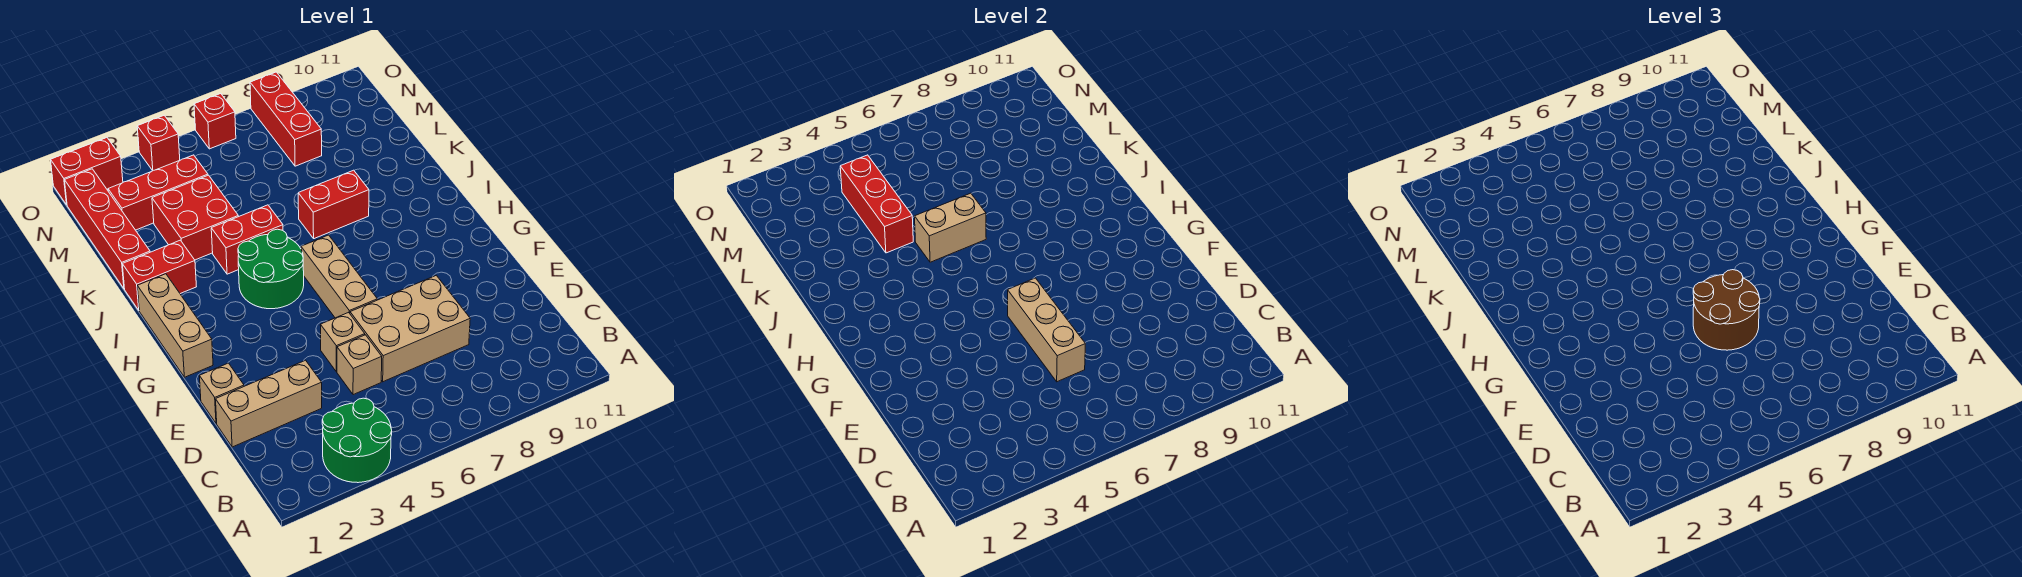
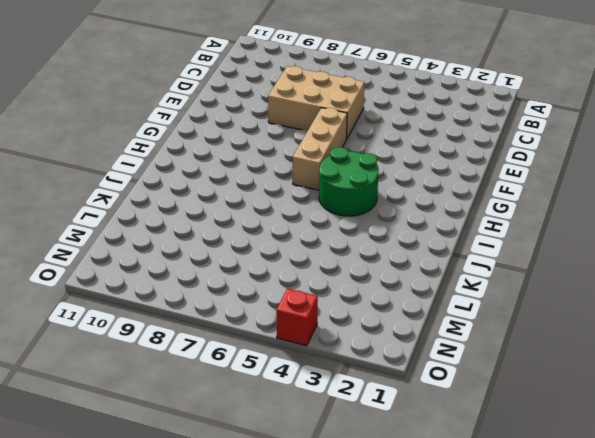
none -> green 2x2 round brick [322,398,392,483]
none -> tan 1x3 brick [216,360,322,447]
none -> tan 1x1 brick [337,335,382,395]

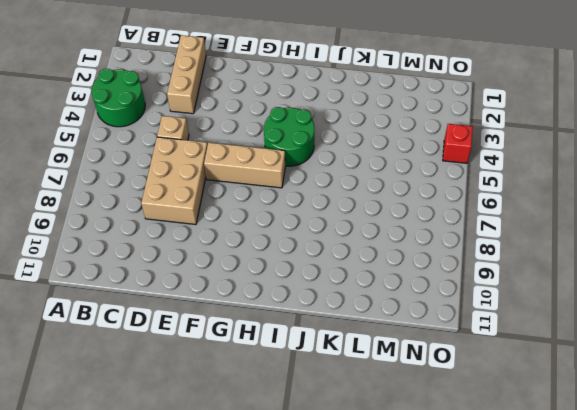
none -> tan 1x1 brick [199,363,244,423]
none -> tan 1x1 brick [320,312,365,372]
none -> tan 1x3 brick [137,274,213,377]

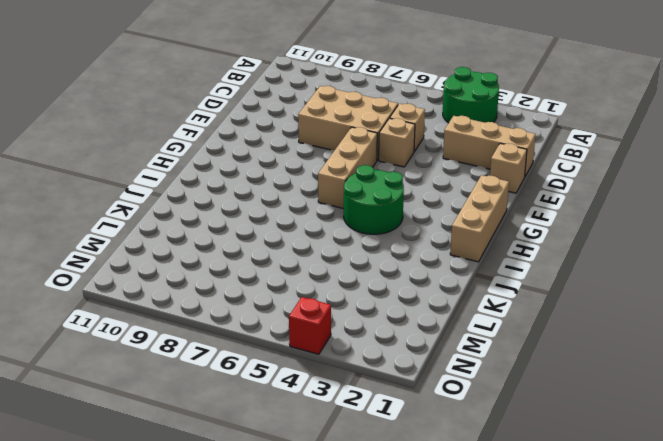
none -> red 1x2 brick [122,240,196,310]
none -> red 1x2 brick [211,205,283,274]
none -> red 1x2 brick [298,170,369,239]

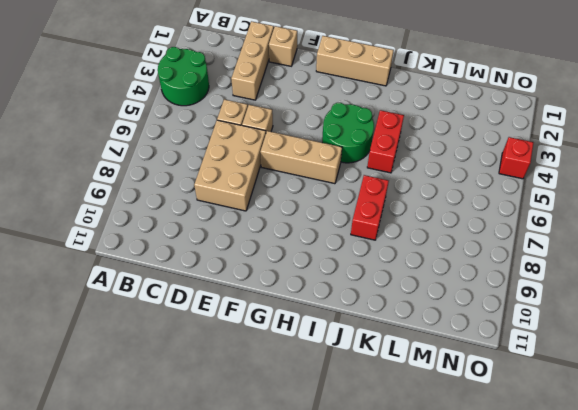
none -> red 1x2 brick [122,240,196,310]
none -> red 1x4 brick [65,169,150,289]
none -> red 2x2 brick [152,175,238,260]

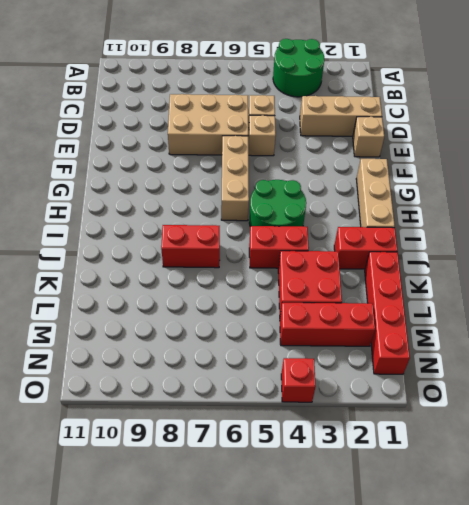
none -> red 1x3 brick [250,72,322,166]
none -> red 1x2 brick [51,138,123,205]
none -> red 1x1 brick [194,94,236,149]

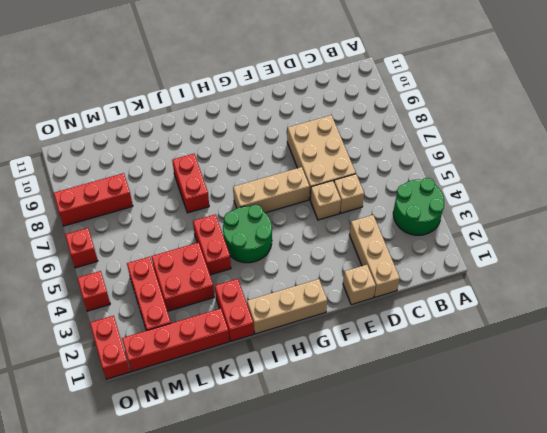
none -> tan 1x3 brick [1008,278,1085,382]
none -> tan 1x2 brick [915,193,986,262]
none -> red 1x3 brick [840,155,913,253]

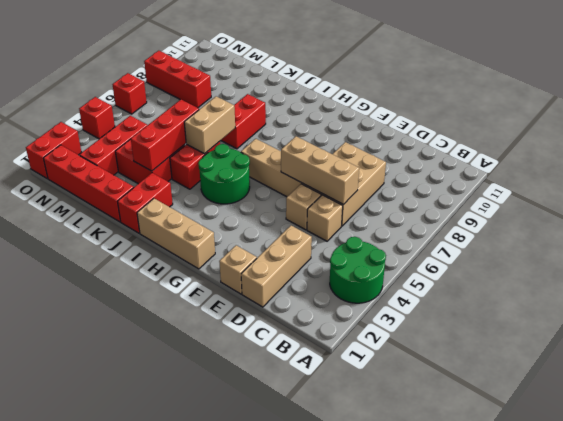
red 1x3 brick [131,100,199,171] -> red 1x3 brick turned to [840,155,913,253]
none -> brown 2x2 round brick [1693,270,1760,350]

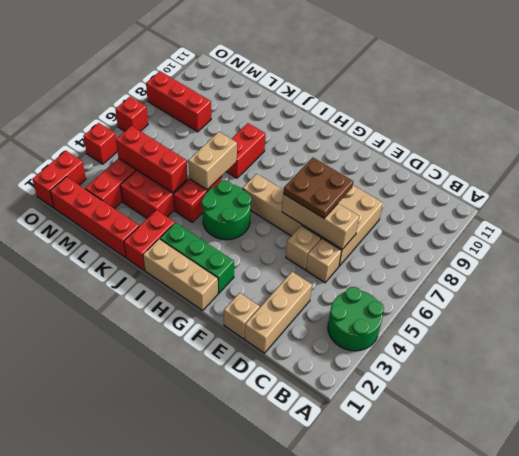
brown 2x2 plate [283,158,353,218] -> brown 2x2 round brick [1693,270,1760,350]
green 1x3 brick [160,223,234,293] -> none

